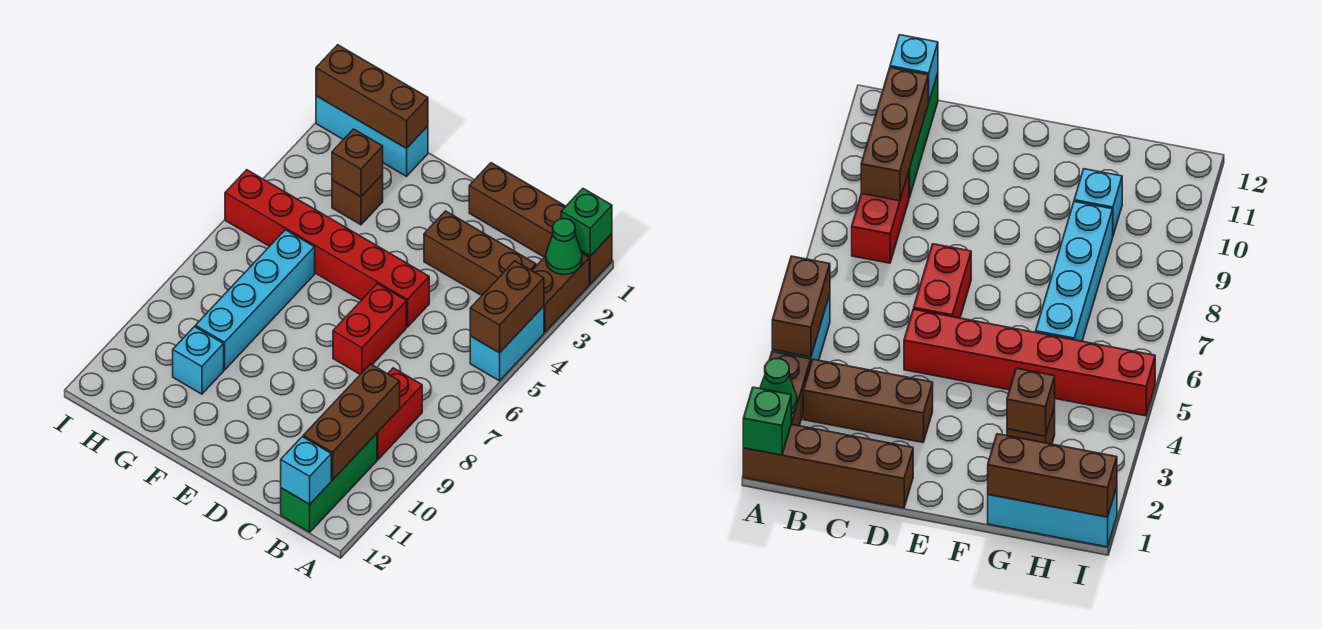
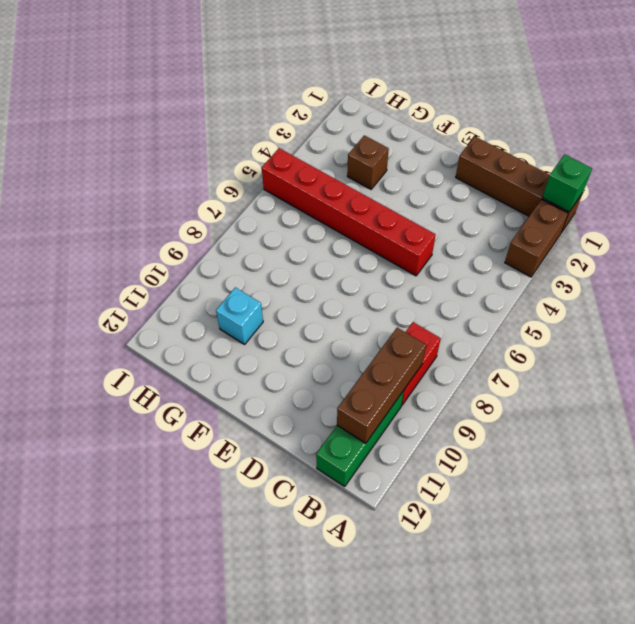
none -> cyan 1x2 brick [470,306,544,381]
none -> brown 1x3 brick [424,211,536,295]
none -> red 1x2 brick [333,284,406,374]

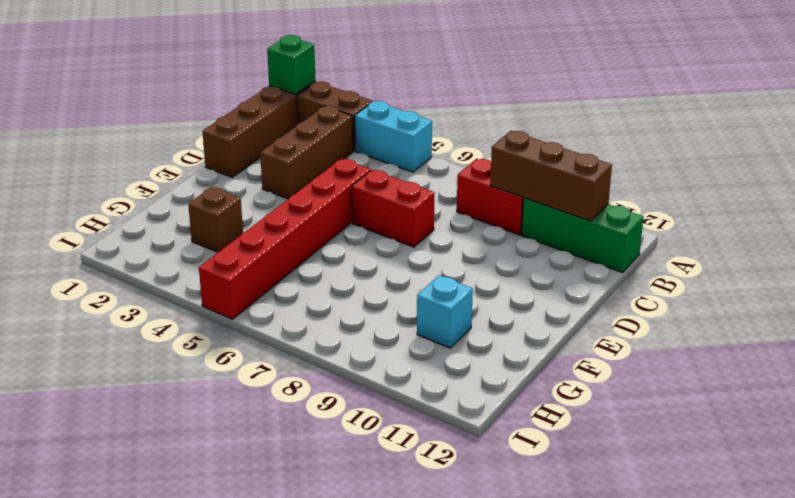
none -> cyan 1x3 brick [316,96,428,176]
none -> cyan 1x4 brick [195,230,315,370]
none -> green 1x1 cone [546,219,582,275]

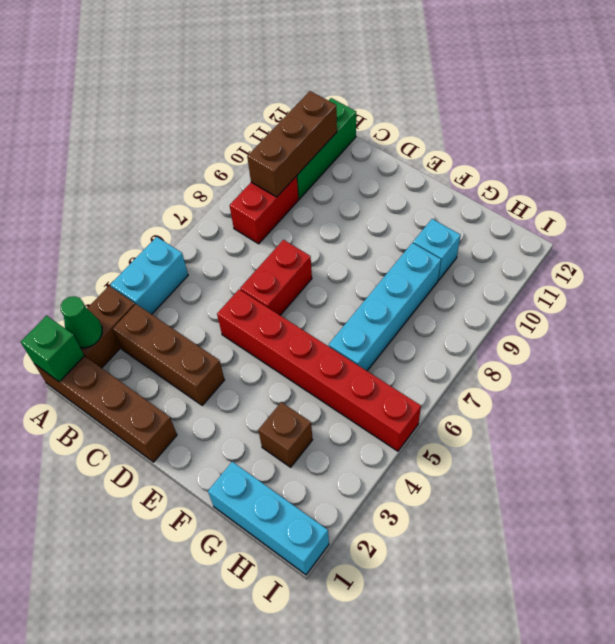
none -> brown 1x2 brick [470,261,544,353]
none -> cyan 1x1 brick [281,437,331,504]
none -> brown 1x3 brick [316,45,428,148]

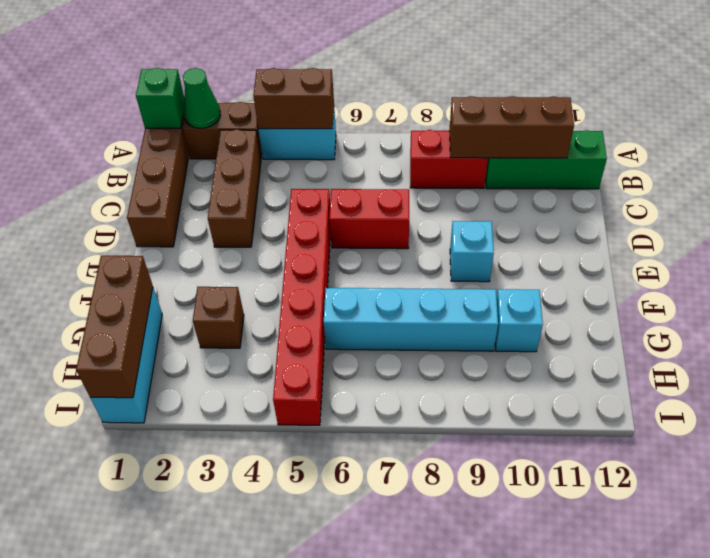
cyan 1x1 brick [450,221,494,282] -> cyan 1x1 brick moved to [281,437,331,504]
none -> brown 1x1 brick [332,129,383,197]

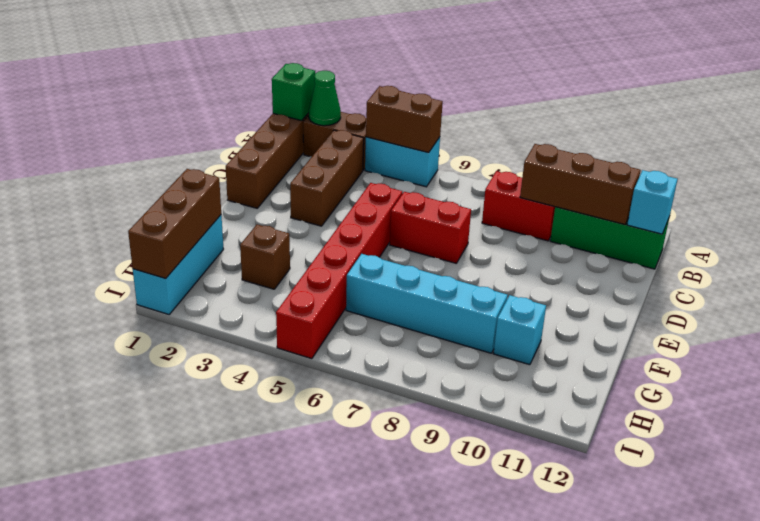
none -> brown 1x1 brick [332,129,383,197]

